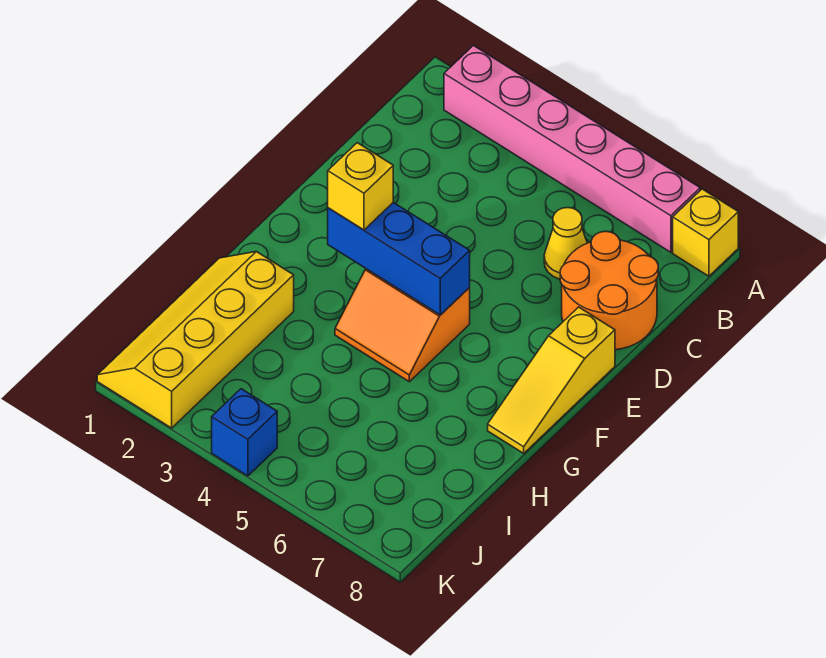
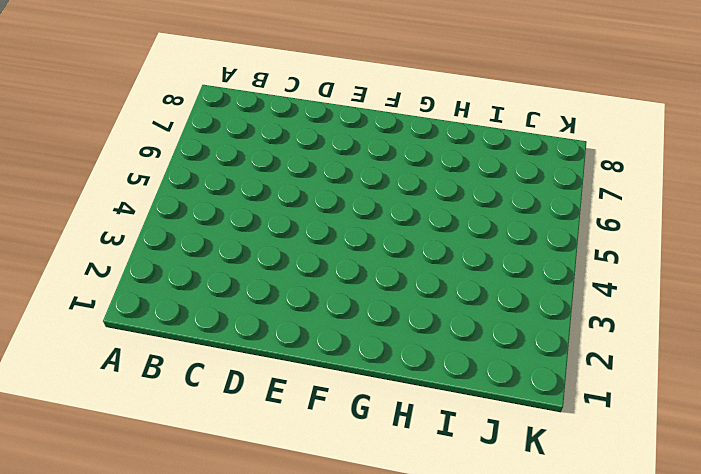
none -> pink 1x6 brick [444,46,700,252]
none -> yellow 1x1 brick [673,189,738,276]

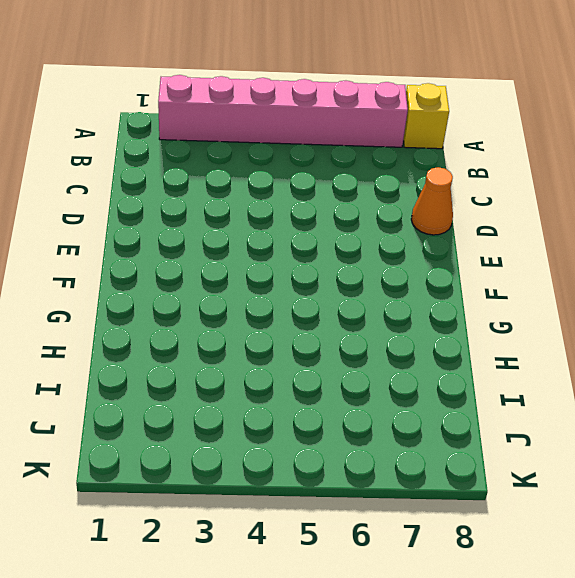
orange 1x1 cone [411,167,453,235] -> orange 2x2 round brick [560,231,658,350]
none -> yellow 1x1 cone [544,208,587,279]
none -> yellow 1x3 slope [488,307,615,453]

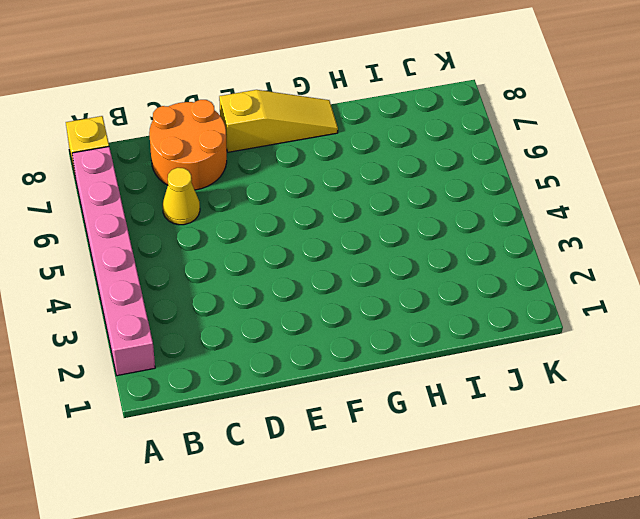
none -> orange 2x2 slope [335,269,470,382]
none -> yellow 2x4 slope [97,252,294,428]

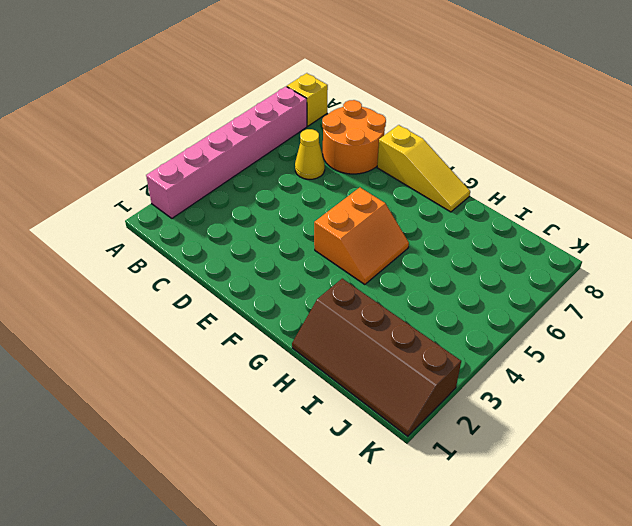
brown 2x4 slope [292,279,461,436] -> yellow 2x4 slope [97,252,294,428]
none -> blue 1x1 brick [212,389,277,476]
none -> blue 1x3 brick [328,202,470,315]

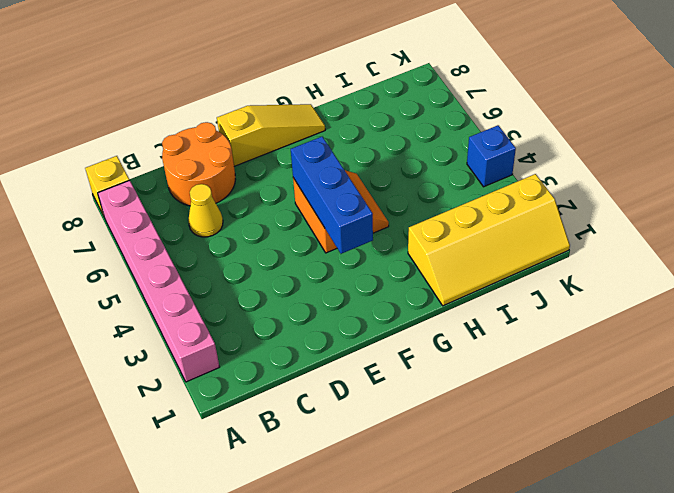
none -> yellow 1x1 brick [328,143,393,230]

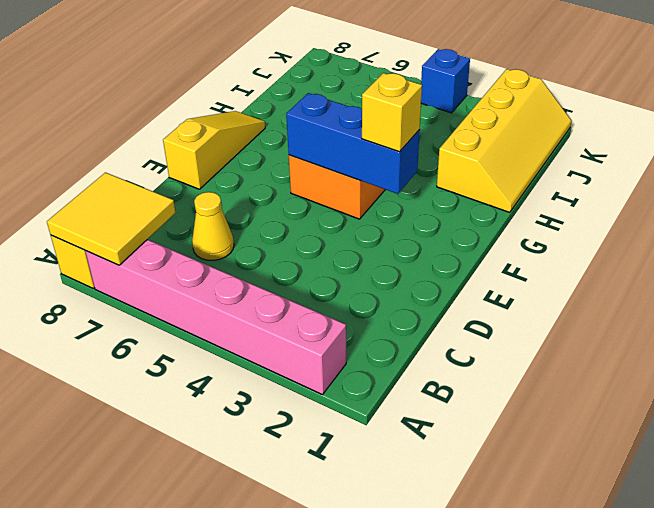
yellow 2x2 tile [47,173,176,265] -> none
none -> orange 2x2 round brick [560,231,658,350]

